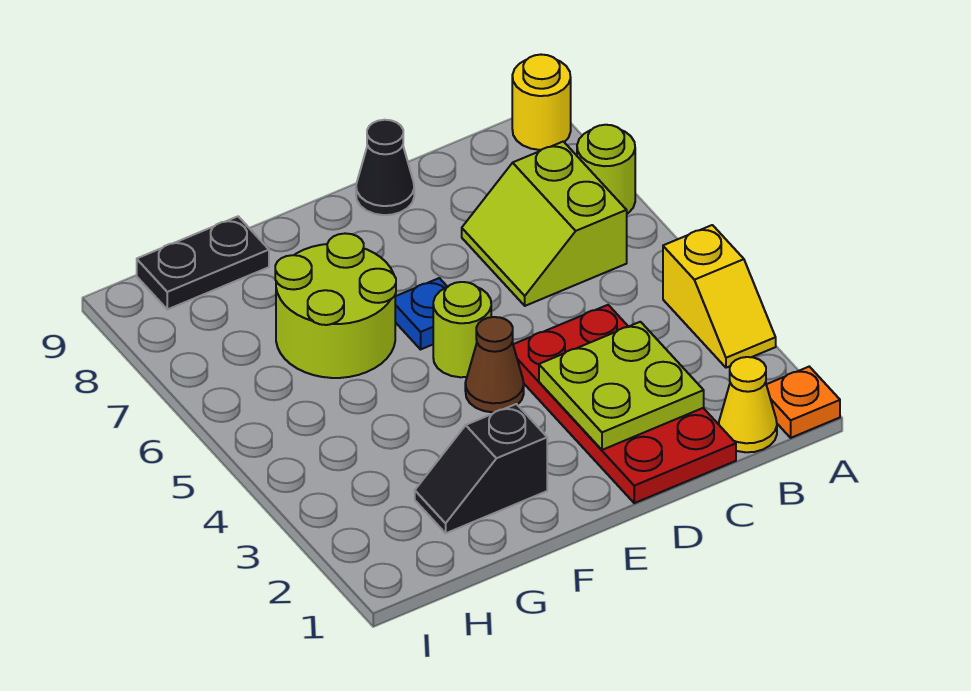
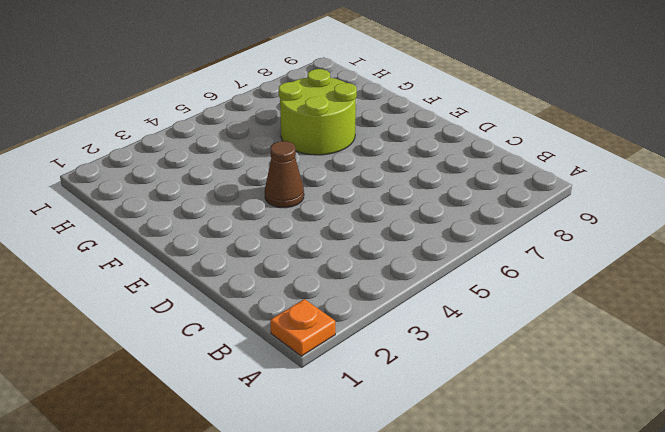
none -> yellow 1x2 slope [663,225,776,368]
none -> lime 1x1 round brick [577,125,635,214]
none -> yellow 1x1 round brick [512,55,571,150]

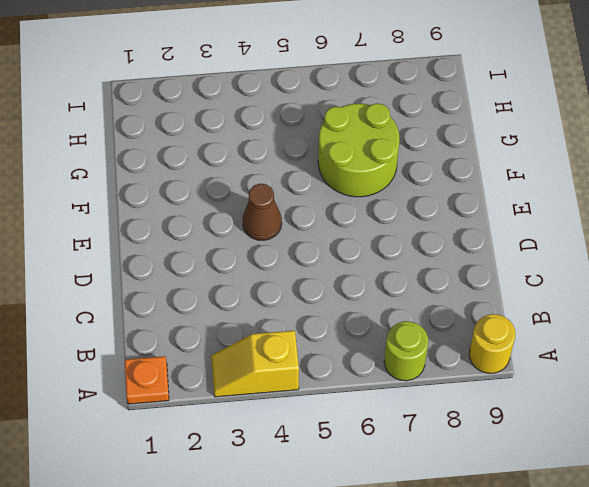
none -> yellow 1x1 cone [719,357,777,452]
none -> lime 2x2 slope [462,141,627,306]
none -> red 2x4 plate [513,305,736,503]

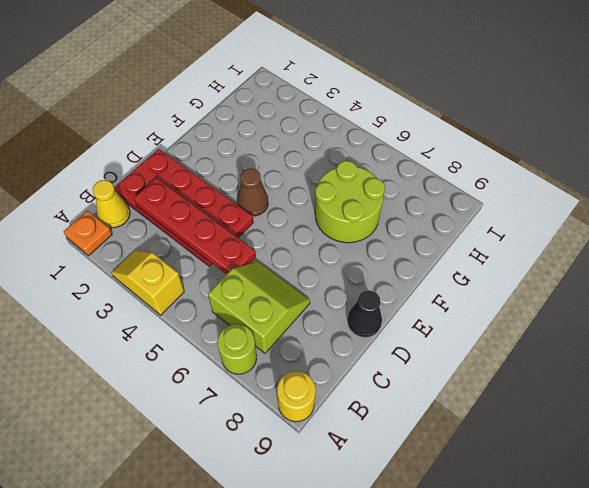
red 1x4 plate [134,178,256,274] -> lime 2x2 plate [539,322,704,450]
none -> lime 1x1 round brick [433,282,491,377]
none -> blue 1x1 plate [395,278,447,349]
none -> black 1x2 slope [415,404,547,533]

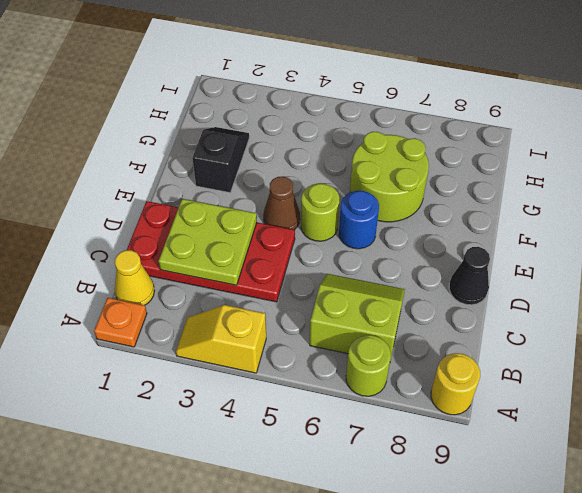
blue 1x1 round brick [339,191,379,249] -> blue 1x1 plate [395,278,447,349]
none -> black 1x2 plate [137,216,269,309]

